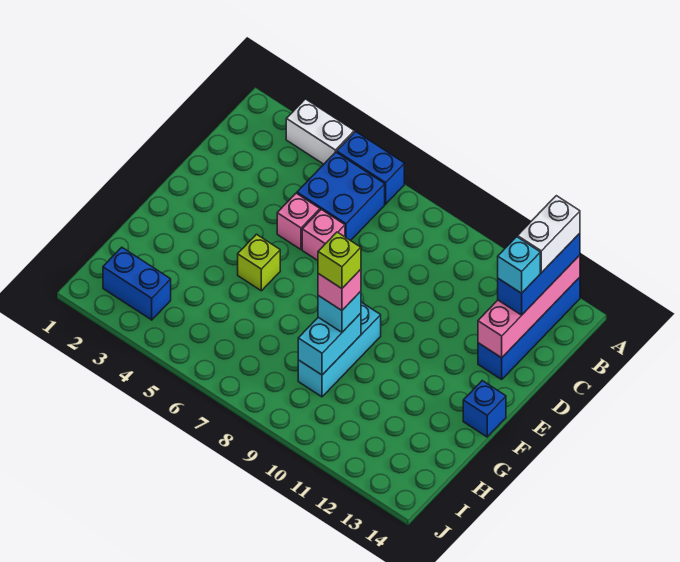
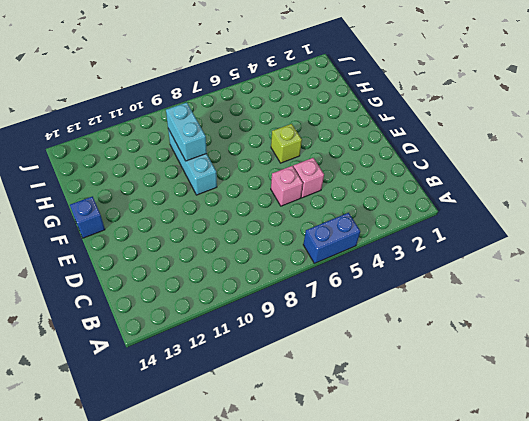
none -> white 1x2 brick [286,99,354,164]
none -> blue 1x4 brick [478,277,580,379]
none -> blue 2x2 brick [297,152,385,241]

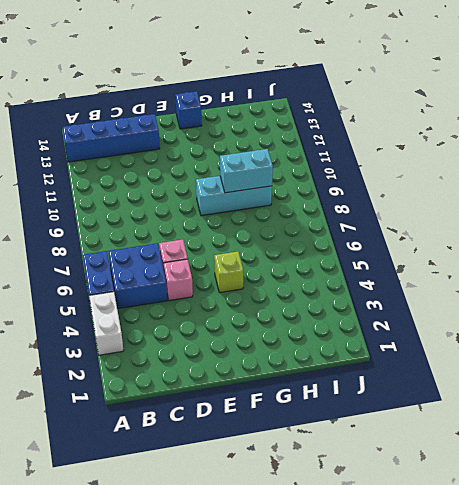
none -> blue 1x2 brick [103,247,171,320]
none -> pink 1x4 brick [478,255,580,358]
none -> blue 1x3 brick [498,233,580,315]

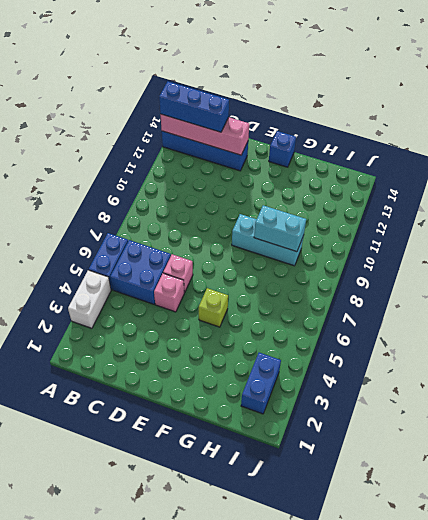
none -> cyan 1x1 brick [318,291,361,332]
none -> white 1x2 brick [518,196,580,273]
none -> cyan 1x1 brick [498,237,540,293]

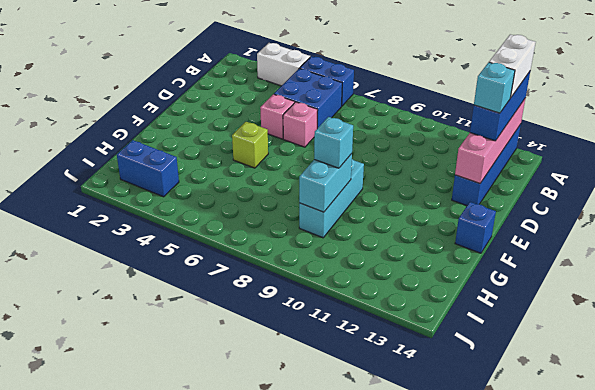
none -> pink 1x1 brick [318,269,361,310]
none -> lime 1x1 brick [318,232,361,288]

